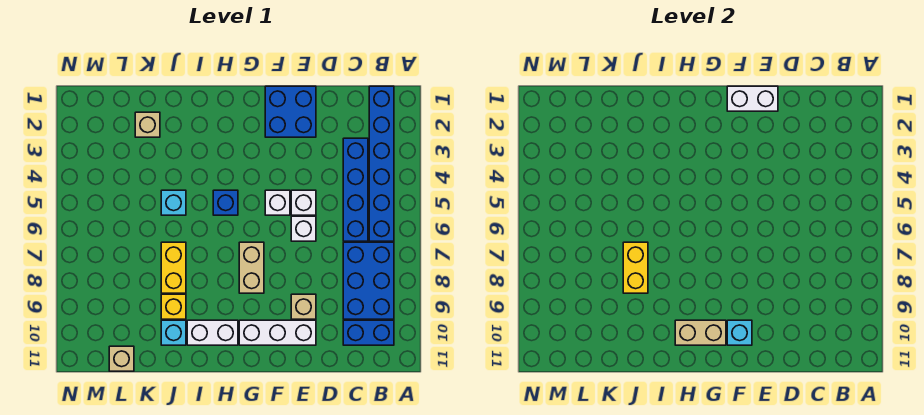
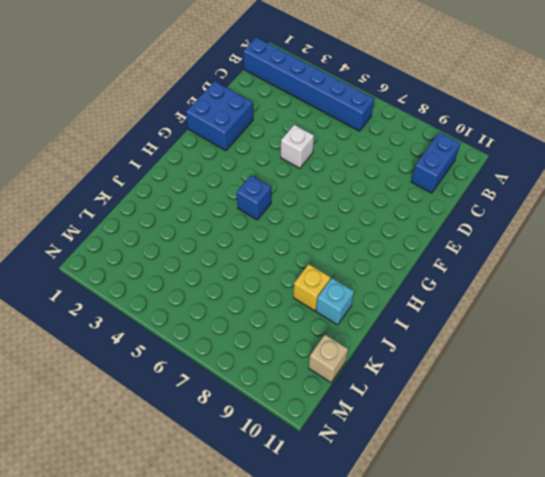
none -> blue 2x3 brick [343,242,394,319]
none -> blue 1x4 brick [343,138,368,241]
none -> white 1x1 brick [291,216,316,241]

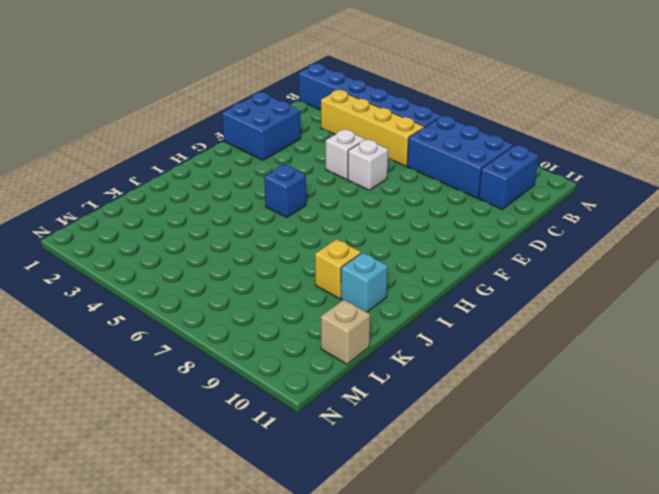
yellow 1x4 brick [321,90,424,166] -> blue 1x4 brick [343,138,368,241]
none -> tan 1x1 brick [291,294,316,319]
none -> white 1x3 brick [239,320,316,345]
none -> white 1x1 brick [265,190,290,215]

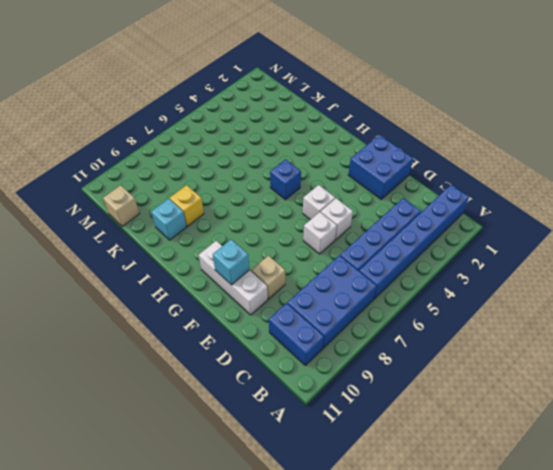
none -> tan 1x2 brick [239,242,264,293]
none -> white 1x2 brick [187,320,238,345]
none -> cyan 1x1 brick [161,190,186,215]

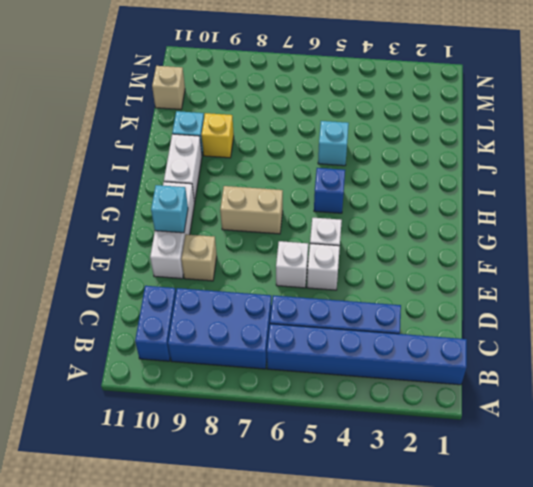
none -> blue 2x2 brick [265,86,316,137]
none -> yellow 1x2 brick [161,242,186,293]
none -> tan 1x1 brick [135,112,160,137]

